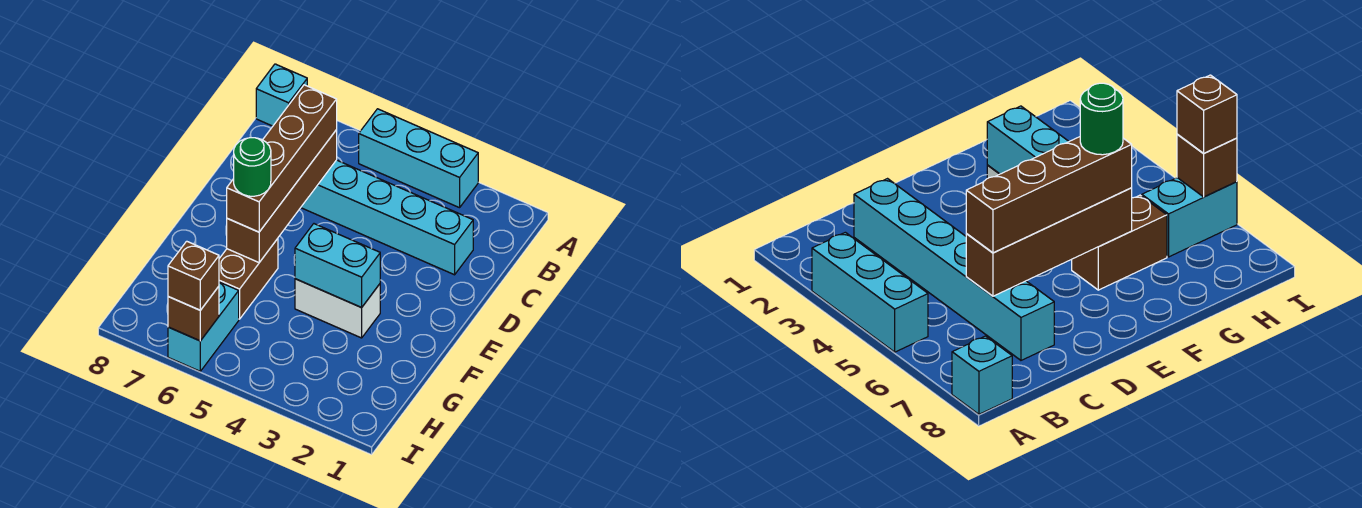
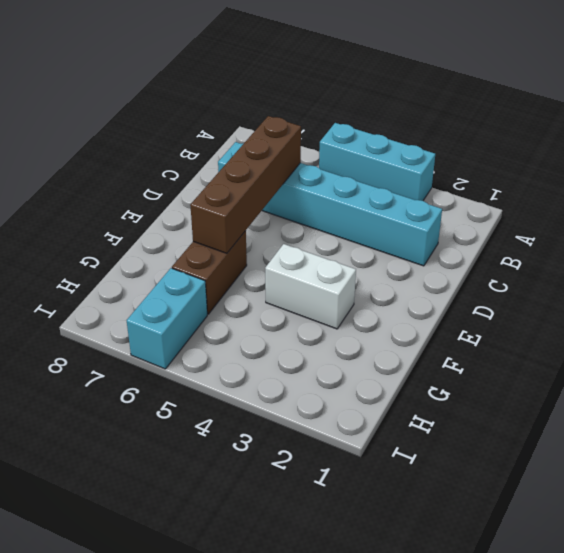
none -> cyan 1x1 brick [256,64,307,126]
none -> cyan 1x2 brick [295,224,380,307]
none -> brown 1x1 brick [168,286,219,341]

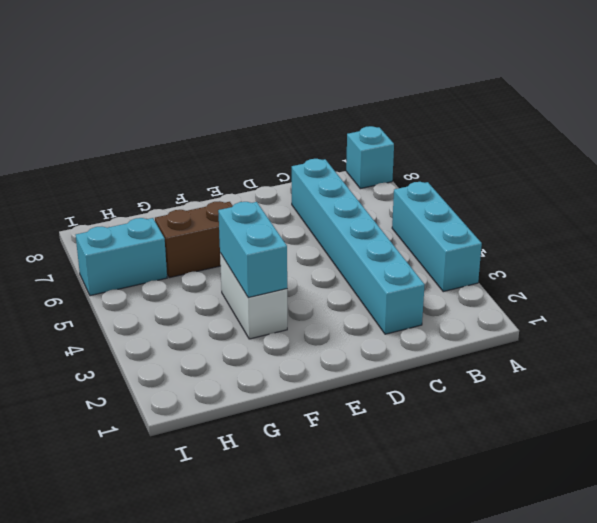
none -> brown 1x4 brick [227,130,337,262]
none -> brown 1x1 brick [168,286,219,341]
none -> brown 1x4 brick [227,85,337,232]

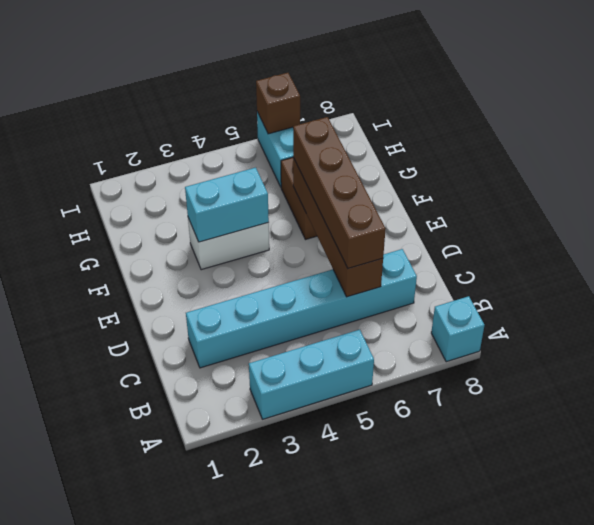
none -> brown 1x1 brick [168,241,219,310]
none -> green 1x1 round brick [234,138,271,196]

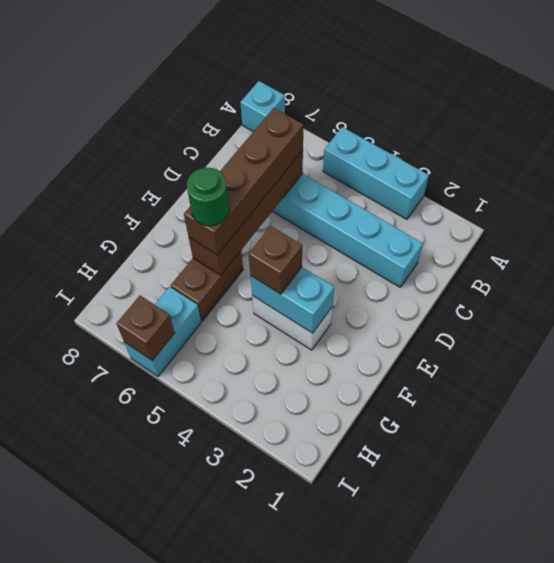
brown 1x1 brick [249,226,302,294] -> brown 1x1 brick moved to [168,241,219,310]

